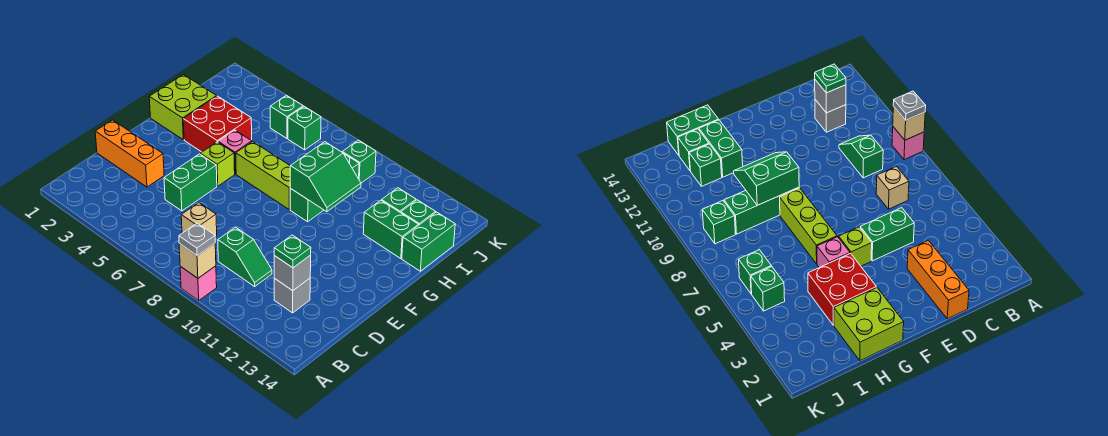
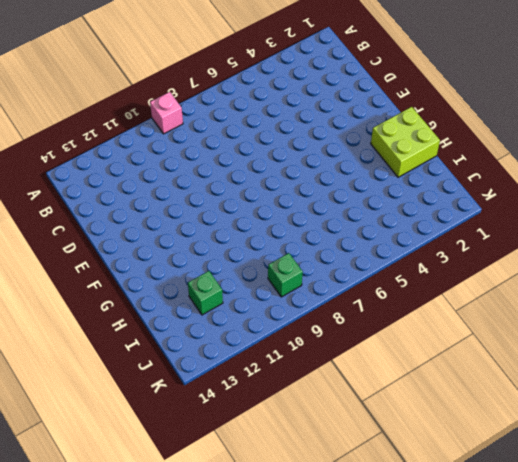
none -> tan 1x1 brick [181,203,217,237]
none -> green 1x2 slope [218,227,272,286]
none -> grey 1x1 brick [274,278,310,313]

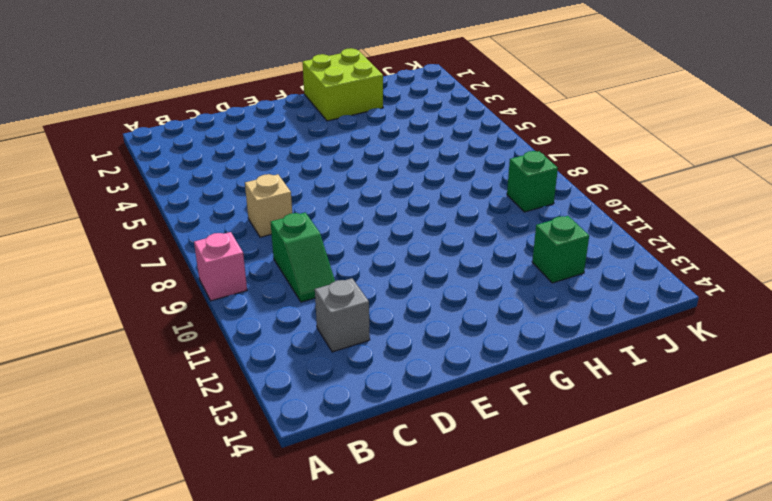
none -> orange 1x3 brick [95,120,164,187]
none -> green 1x2 brick [164,154,217,211]
none -> lime 1x1 brick [200,142,235,186]

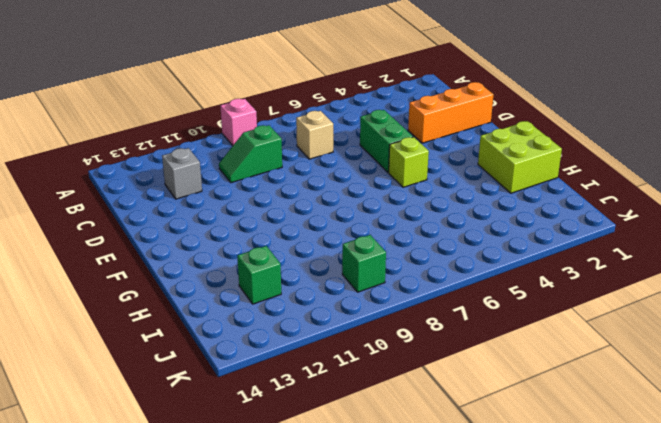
none -> red 2x2 brick [183,96,252,152]
none -> pink 1x1 brick [218,130,252,174]
none -> lime 1x3 brick [236,142,290,209]

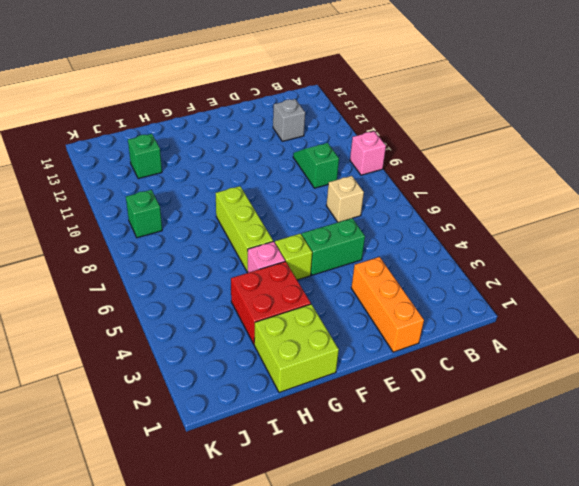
none -> green 1x3 brick [290,154,359,222]
none -> green 1x2 brick [363,200,419,259]
none -> green 1x2 brick [402,212,455,271]

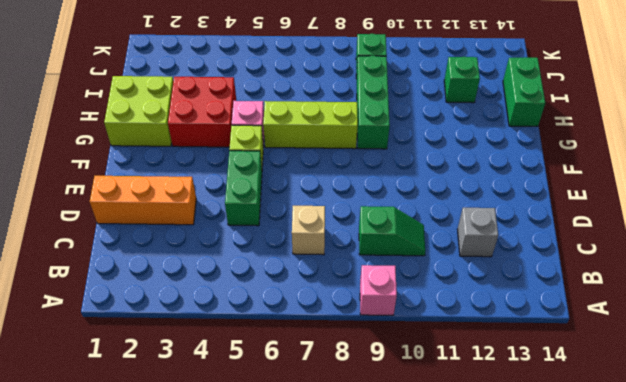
none -> green 1x2 brick [363,200,419,259]
none -> green 1x1 brick [401,200,436,225]
none -> green 1x1 brick [270,95,303,138]

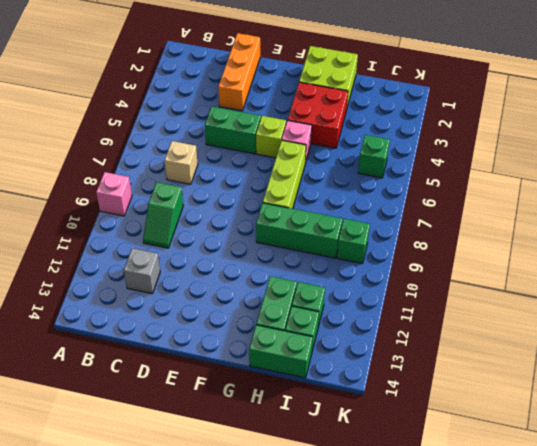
none -> green 1x1 brick [288,106,321,150]
none -> tan 1x1 brick [179,243,216,278]
none -> grey 1x1 brick [274,255,311,291]

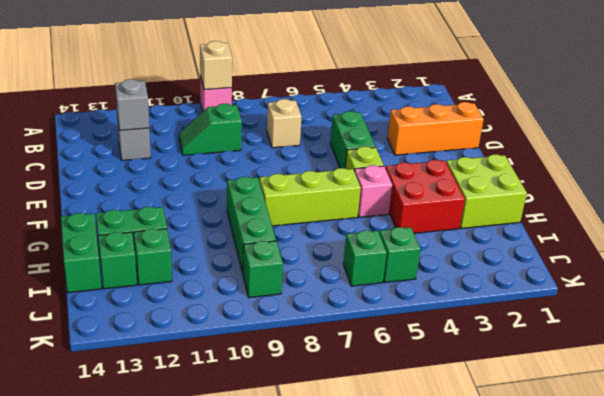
none -> green 2x2 slope [290,142,361,212]
none -> grey 1x1 plate [179,223,215,255]
none -> green 1x1 plate [274,235,311,268]

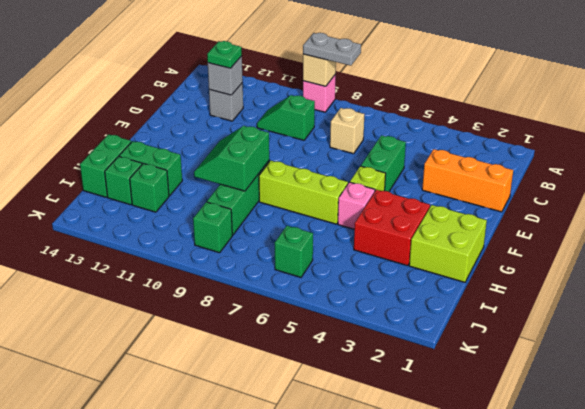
grey 1x2 plate [303,33,361,66] -> grey 1x1 plate [179,223,215,255]
none -> green 1x1 brick [270,95,303,138]

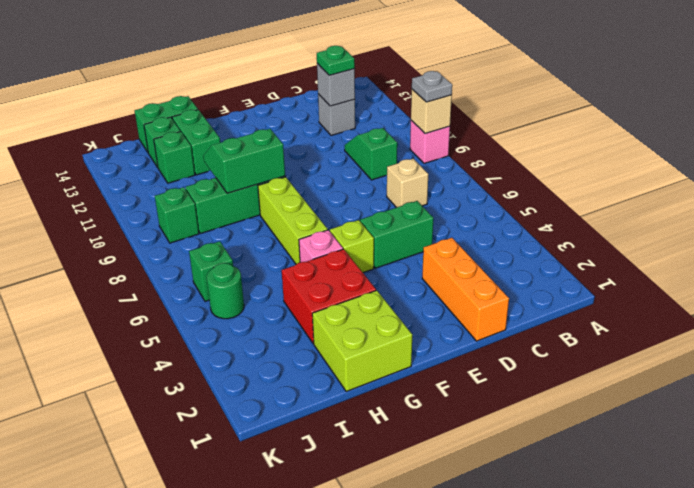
green 1x1 round brick [207,263,244,319] -> green 1x1 brick [270,95,303,138]

